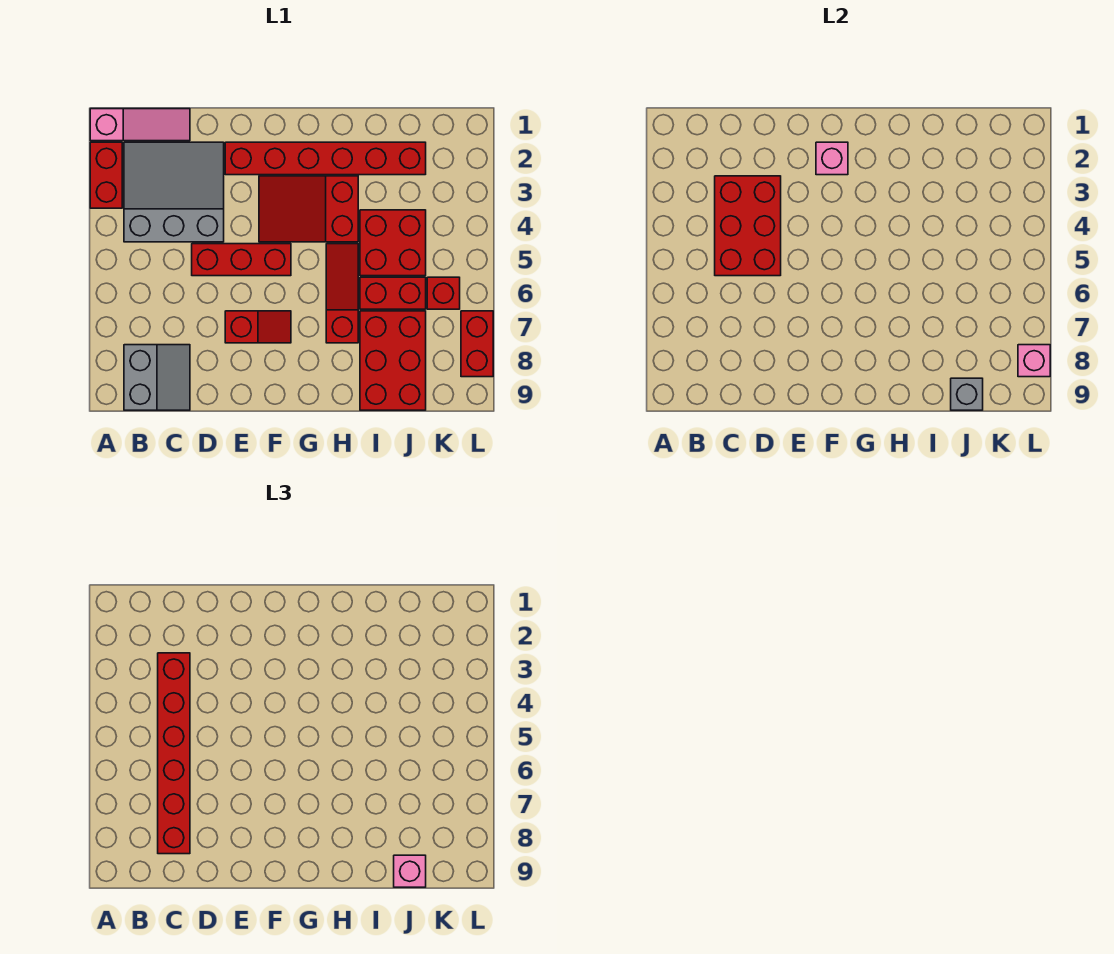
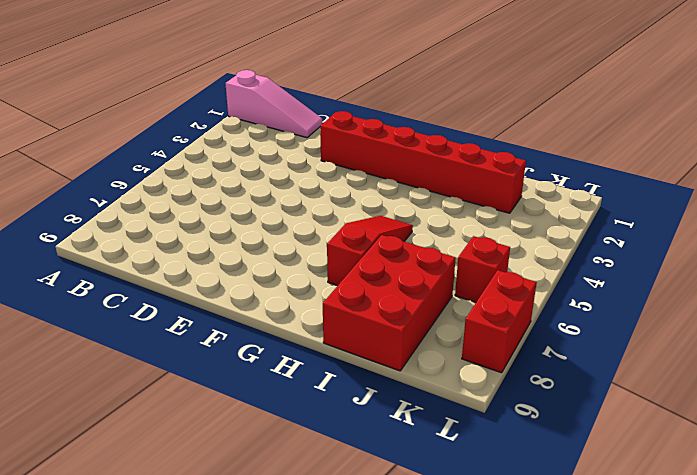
none -> red 1x2 brick [90,142,122,208]
none -> grey 3x3 slope [124,142,224,242]
none -> grey 2x2 slope [124,345,190,410]

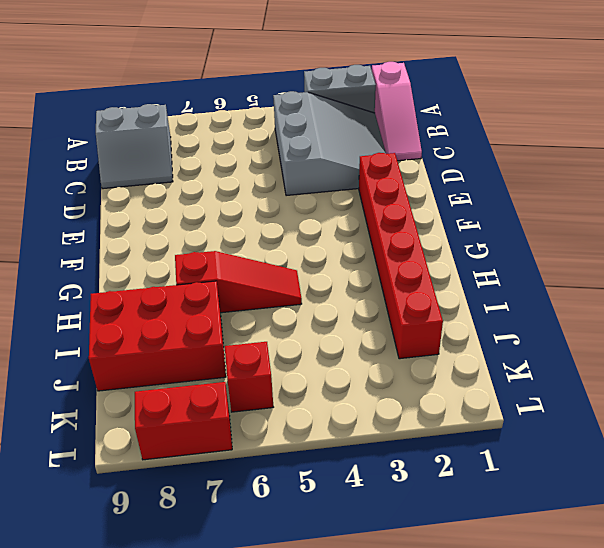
grey 1x2 brick [304,65,376,113] -> red 1x2 brick [90,142,122,208]
none -> red 1x3 brick [192,244,291,276]
none -> red 1x2 slope [225,311,291,343]
none -> red 2x3 slope [259,176,358,242]

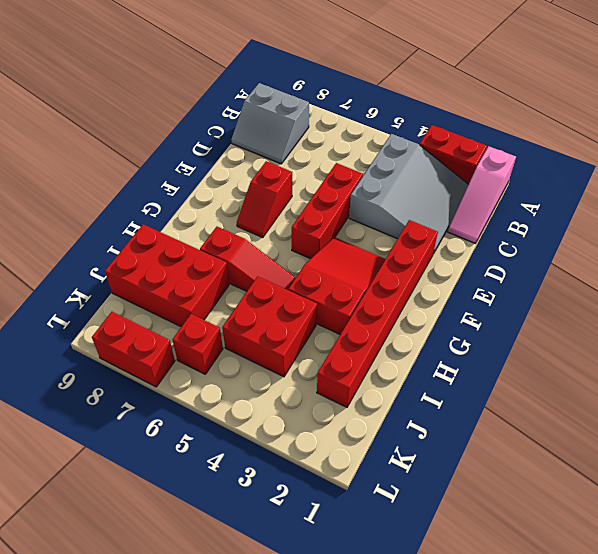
none -> red 1x2 brick [360,277,426,309]
none -> red 2x3 brick [715,176,781,276]
none -> pink 1x1 brick [816,142,848,175]

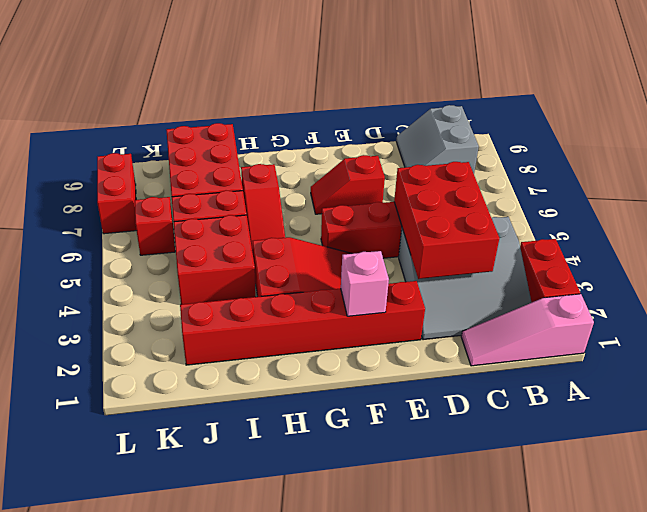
none -> grey 1x1 brick [951,378,983,410]
none -> pink 1x1 brick [1018,345,1050,377]
none -> red 1x6 brick [158,653,190,854]

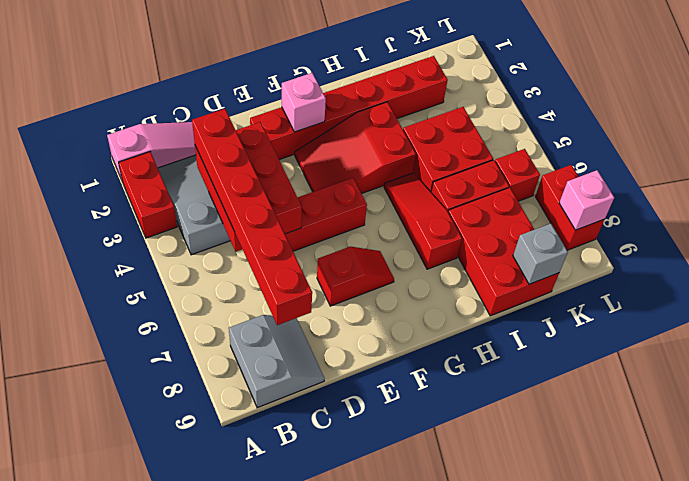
none -> pink 1x1 brick [394,855,426,887]

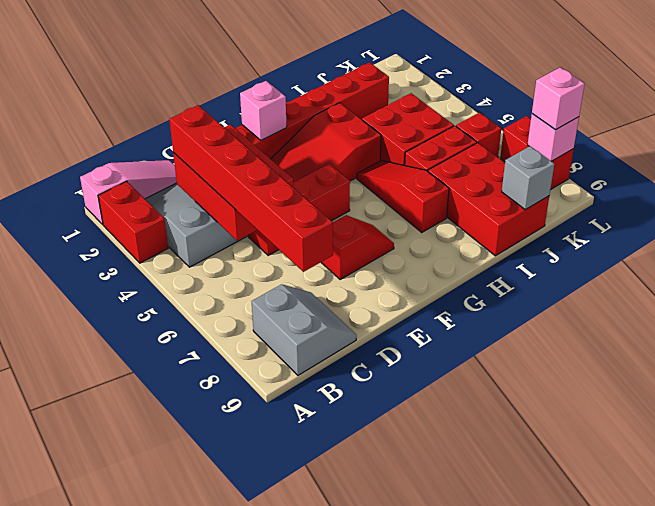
pink 1x1 brick [532,67,585,130] -> pink 1x1 brick moved to [394,855,426,887]

